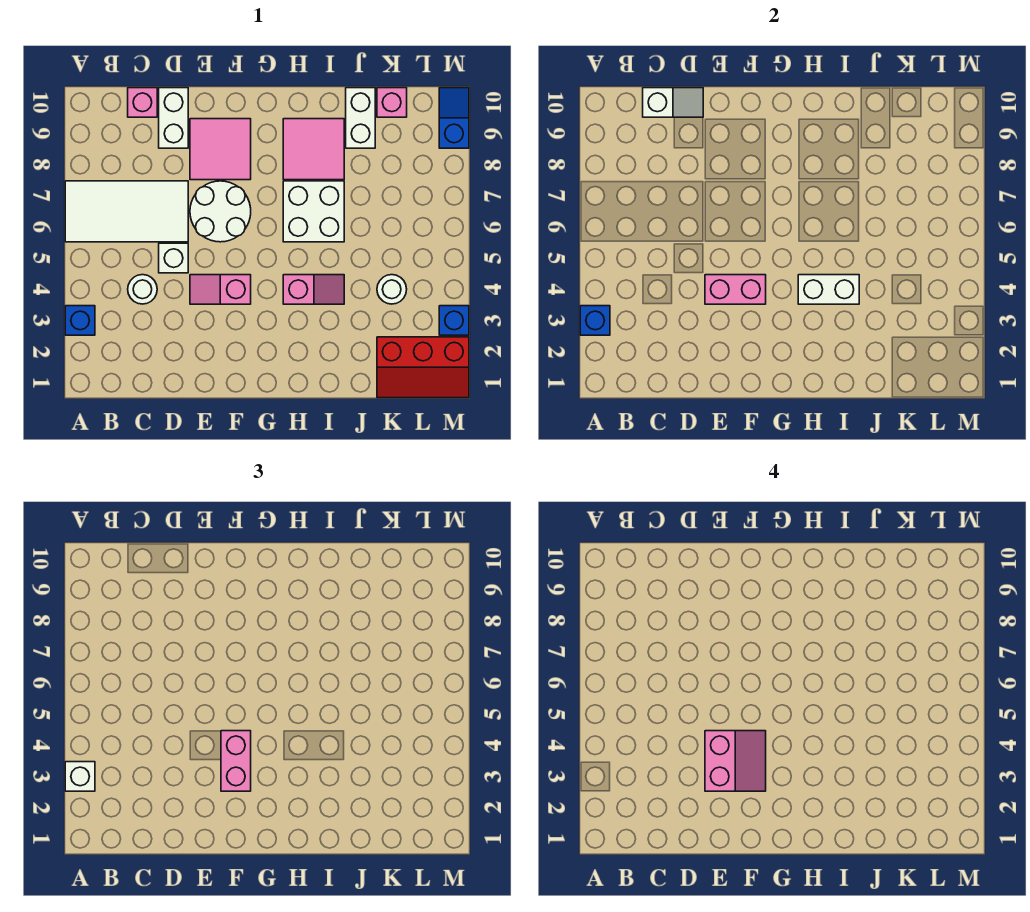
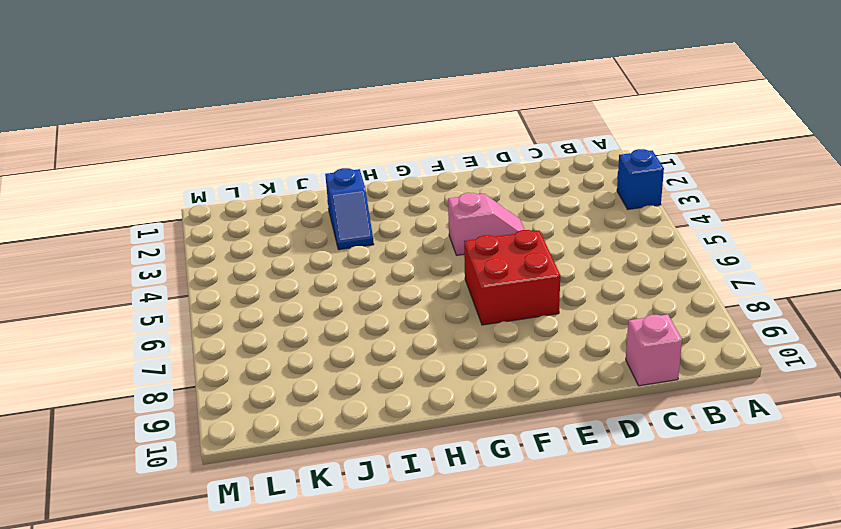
red 2x2 brick [464,230,560,325] -> white 2x2 round brick [190,181,251,242]
blue 1x2 slope [325,168,374,250] -> blue 1x2 slope moved to [439,88,469,148]
none -> white 2x4 tile [65,181,188,242]
none -> white 1x1 round brick [128,275,157,304]
none -> white 1x1 brick [159,243,188,273]

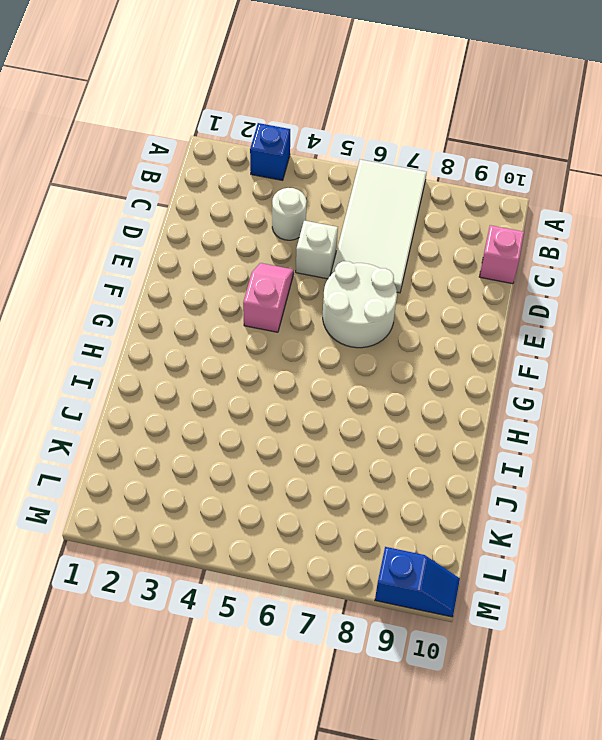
none -> white 1x2 brick [159,88,188,148]
none -> pink 2x2 tile [190,119,251,180]
none -> pink 1x2 slope [283,275,344,304]

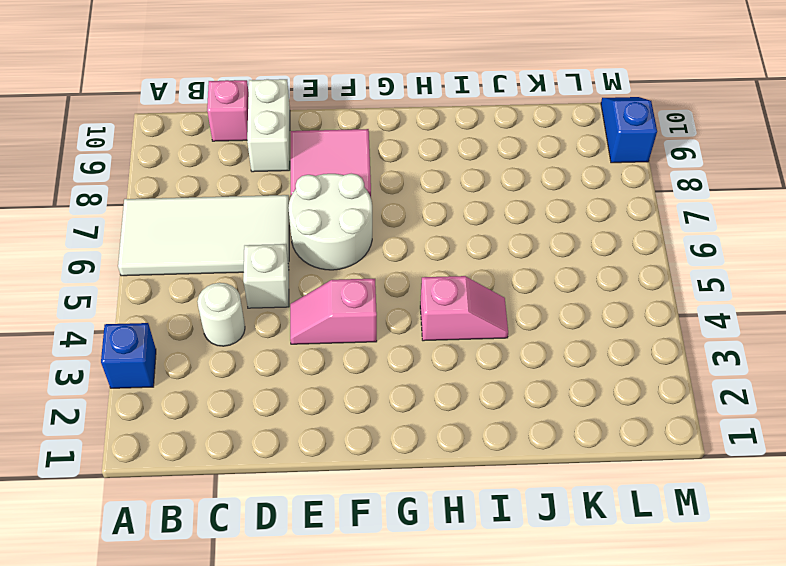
none -> white 2x2 brick [283,181,344,242]
none -> pink 2x2 tile [283,119,344,180]
none -> white 1x2 brick [346,88,375,148]

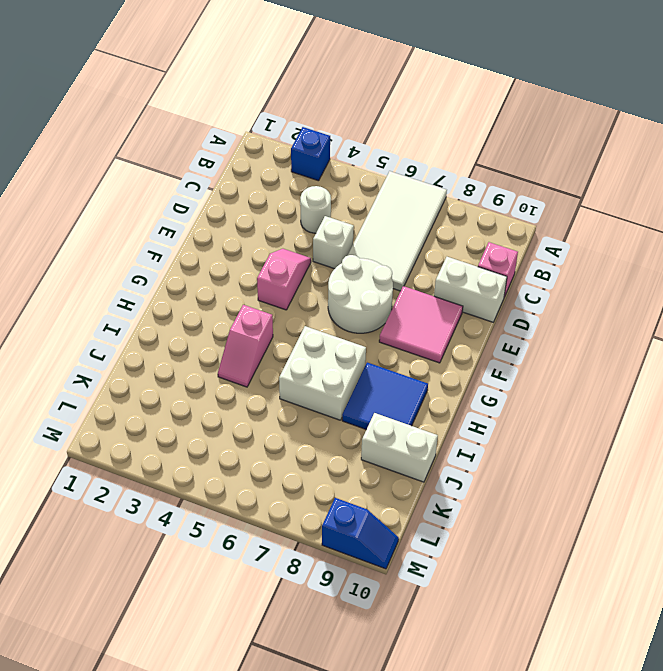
blue 2x2 tile [342,363,428,430] -> pink 2x2 tile [283,119,344,180]
none -> red 2x3 slope [377,337,469,398]
none -> white 1x1 round brick [377,275,407,304]
none -> pink 1x1 brick [377,88,407,117]

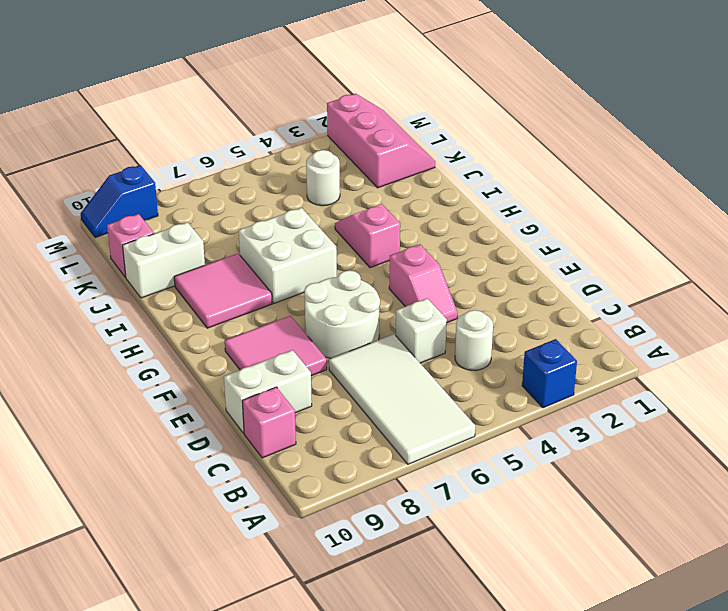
pink 2x3 slope [327,94,435,188] -> red 2x3 slope [377,337,469,398]
none -> blue 1x1 brick [439,306,469,335]
none -> blue 1x1 brick [580,306,610,335]
none -> white 1x2 slope [643,88,703,117]

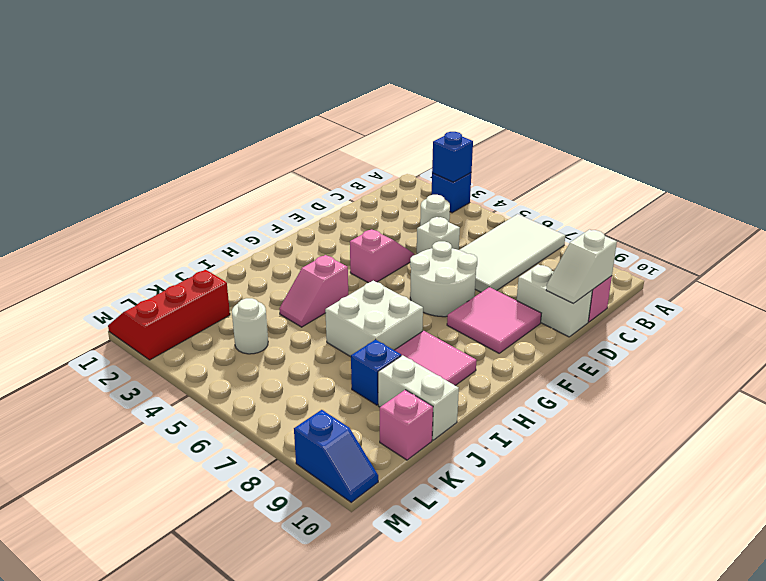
blue 1x1 brick [351,339,401,405] -> blue 1x1 brick moved to [439,306,469,335]
none -> pink 1x2 brick [705,275,766,304]
none -> white 1x2 brick [798,275,859,304]
none -> white 1x1 brick [65,762,95,791]

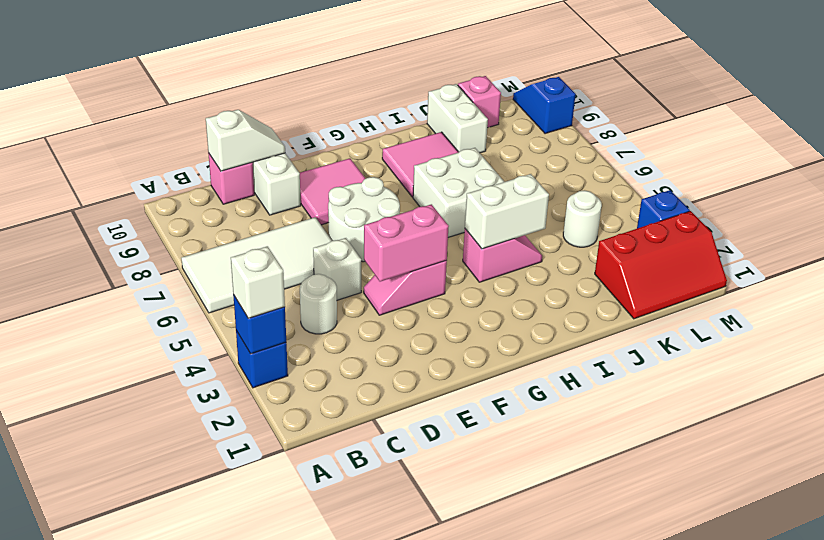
none -> pink 1x2 brick [221,731,251,791]
none -> pink 2x2 slope [705,731,766,791]

